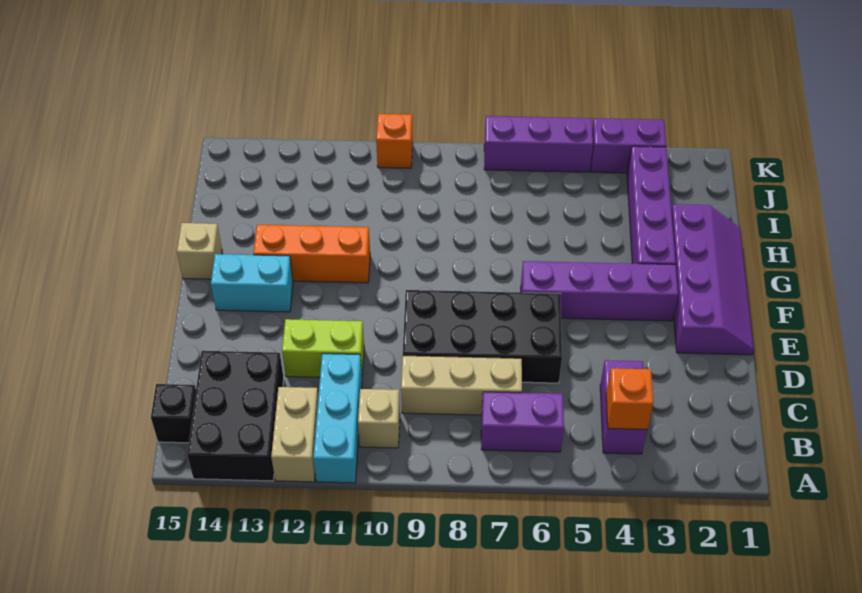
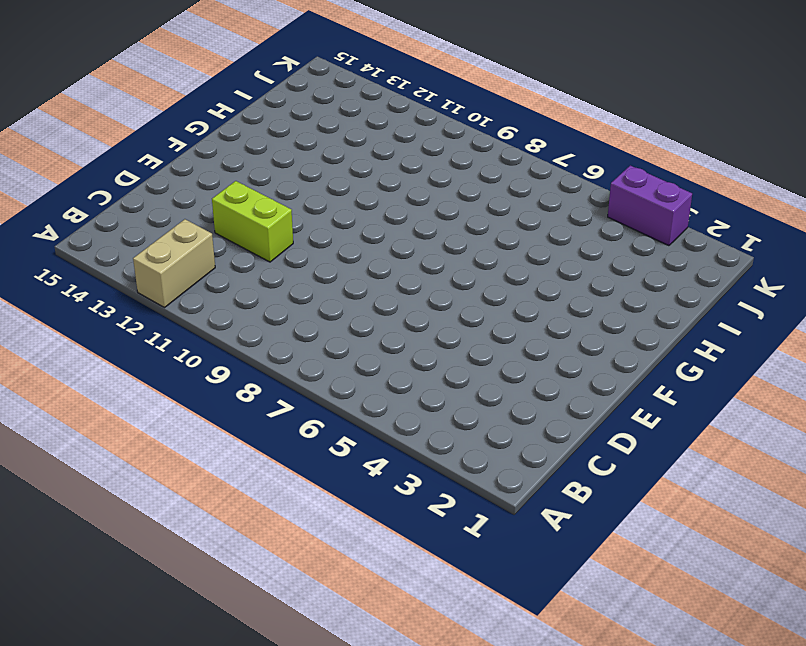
none -> cyan 1x3 brick [313,354,362,483]
none -> black 2x3 brick [187,351,284,481]
none -> purple 1x2 brick [600,360,647,454]

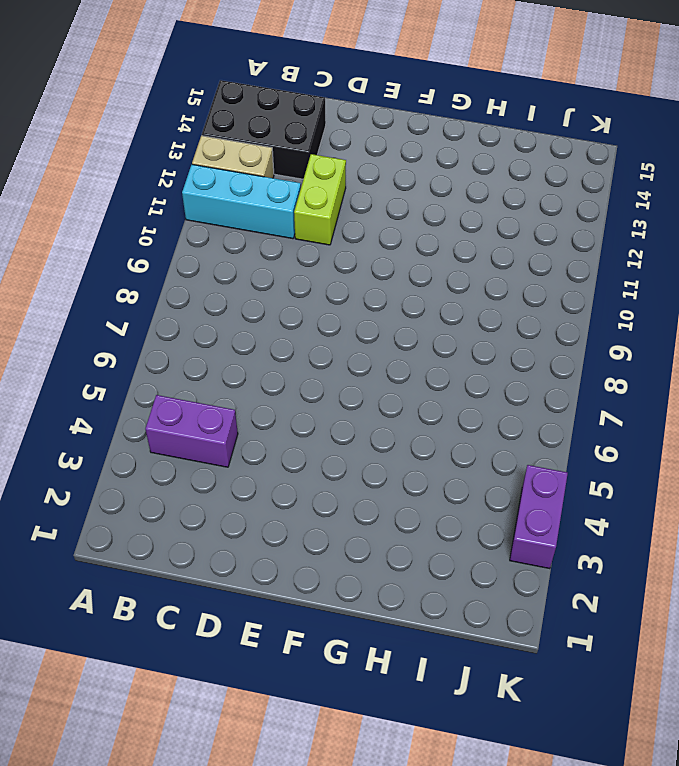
none -> purple 1x2 brick [481,392,564,452]
none -> tan 1x1 brick [358,389,400,448]
none -> black 1x1 brick [151,384,196,443]

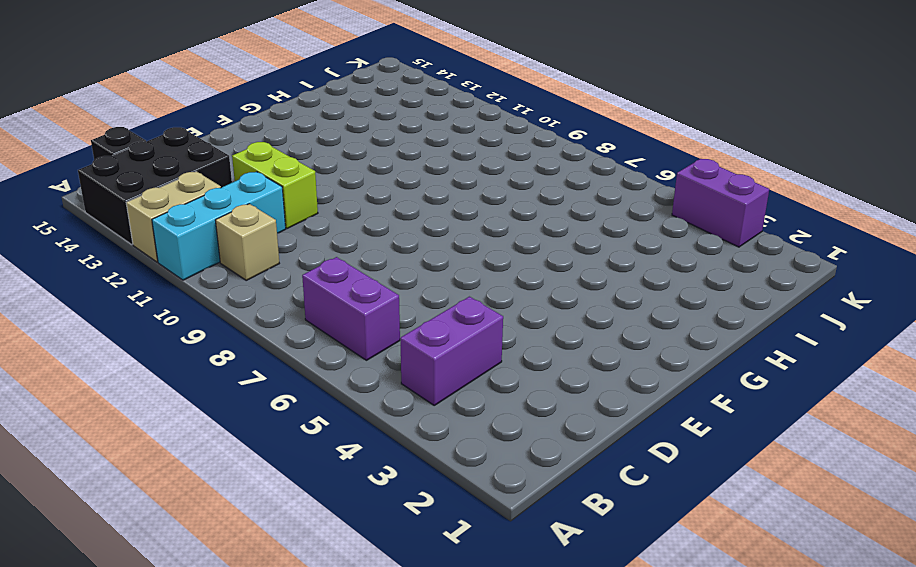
none -> tan 1x3 brick [401,356,522,415]
none -> black 2x4 brick [403,290,562,383]
none -> purple 2x4 slope [671,204,754,355]

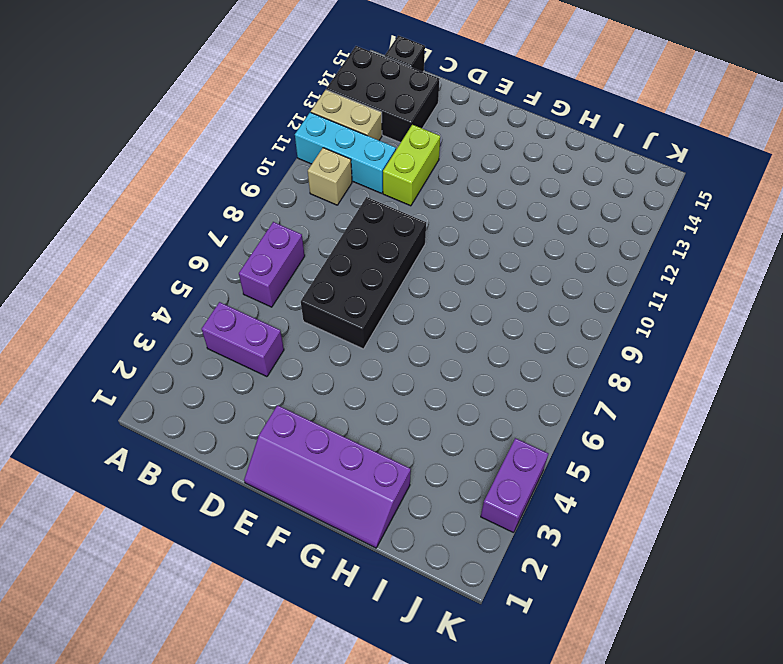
none -> tan 1x3 brick [401,356,522,415]
none -> purple 1x4 brick [521,261,678,321]
none -> cyan 1x2 brick [211,254,293,312]

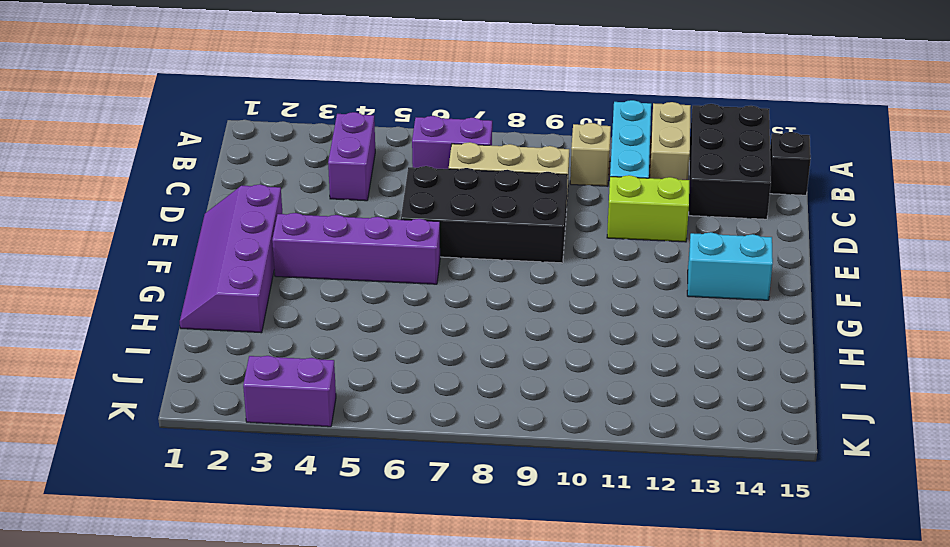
none -> purple 1x4 brick [627,146,676,265]
none -> orange 1x3 brick [253,225,370,283]
none -> tan 1x1 brick [177,223,222,279]

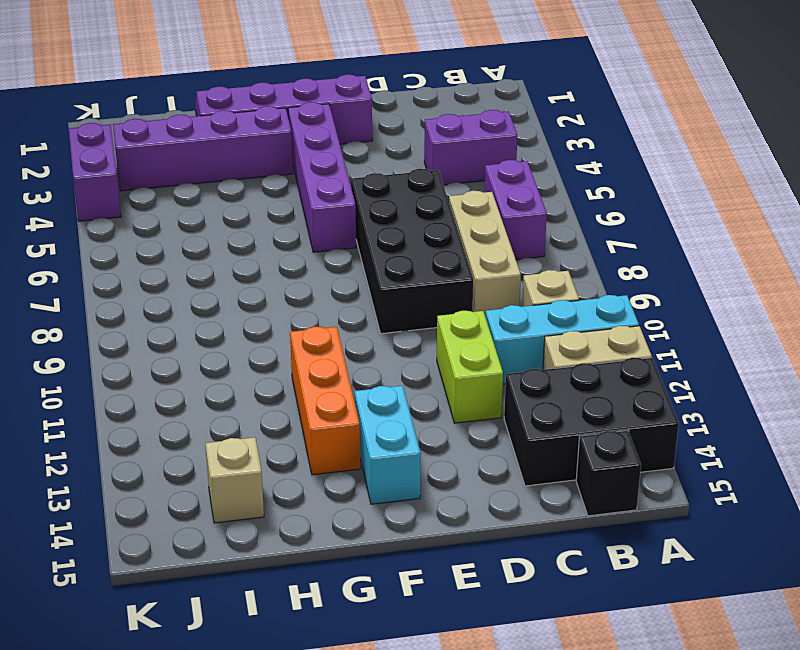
tan 1x1 brick [205,437,264,523] -> tan 1x1 brick moved to [177,223,222,279]
none -> purple 1x3 brick [484,116,593,172]
none -> orange 1x1 brick [376,114,413,168]
none -> orange 1x1 brick [606,368,653,429]

